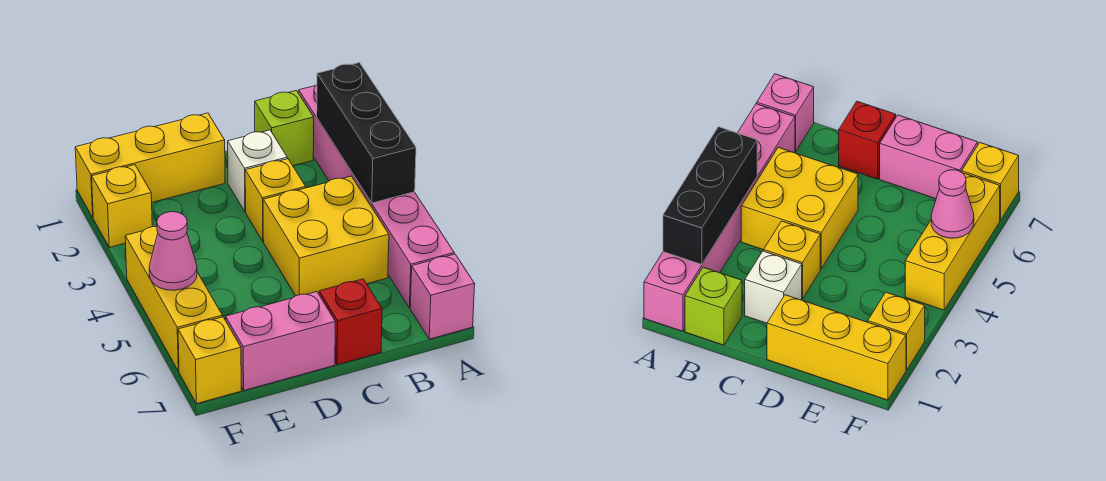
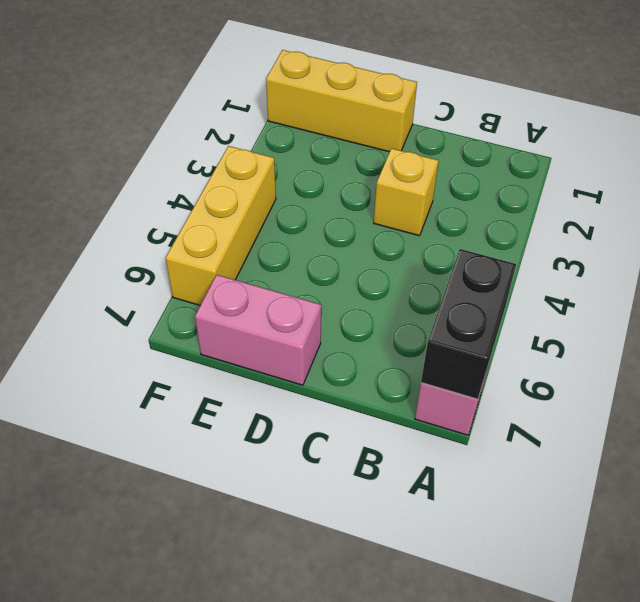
black 1x2 brick [421,249,516,399] -> none
none -> pink 1x6 brick [299,85,454,308]
none -> lime 1x1 brick [255,90,314,166]
none -> yellow 2x2 brick [263,176,389,296]

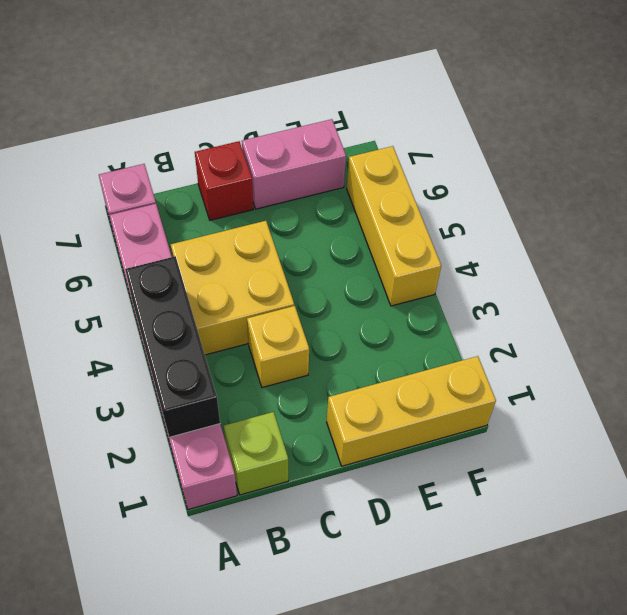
none -> white 1x1 brick [228,130,287,212]
none -> yellow 1x1 brick [92,165,152,247]
none -> yellow 1x1 brick [178,317,241,404]

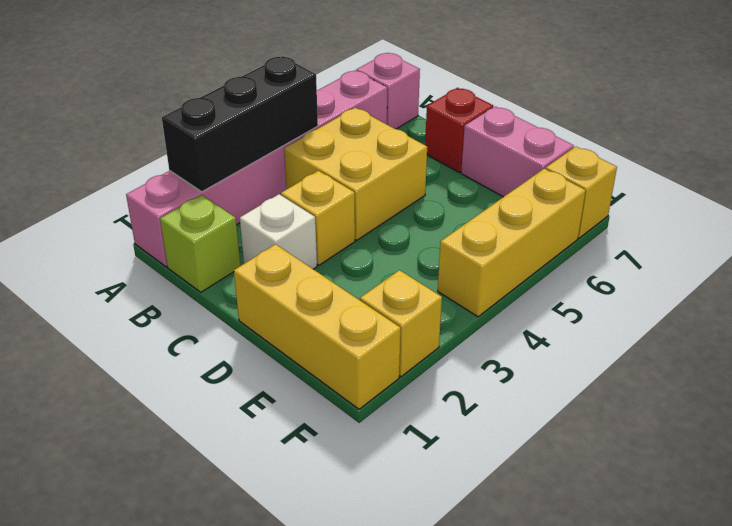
none -> pink 1x1 cone [149,212,197,290]

